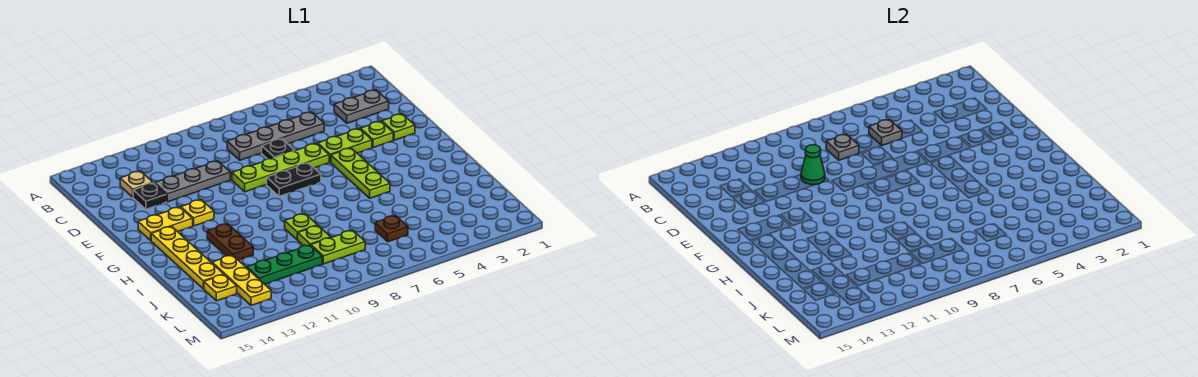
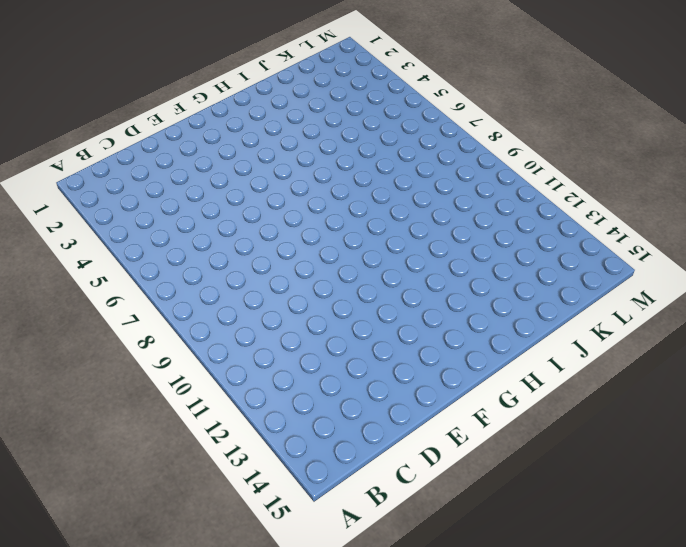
none -> grey 1x2 plate [334,90,389,123]
none -> grey 1x4 plate [227,112,324,160]
none -> tan 1x1 plate [120,171,153,197]

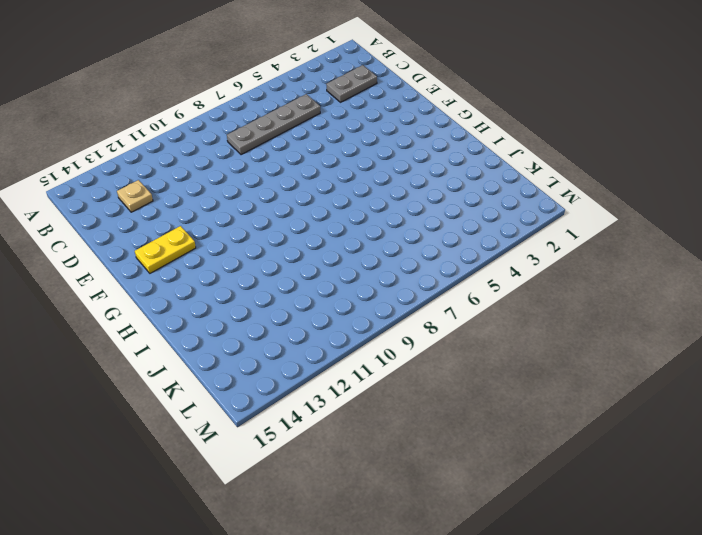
none -> black 1x1 plate [262,139,295,159]
none -> grey 1x3 plate [155,161,230,202]
none -> black 1x1 plate [133,183,166,209]

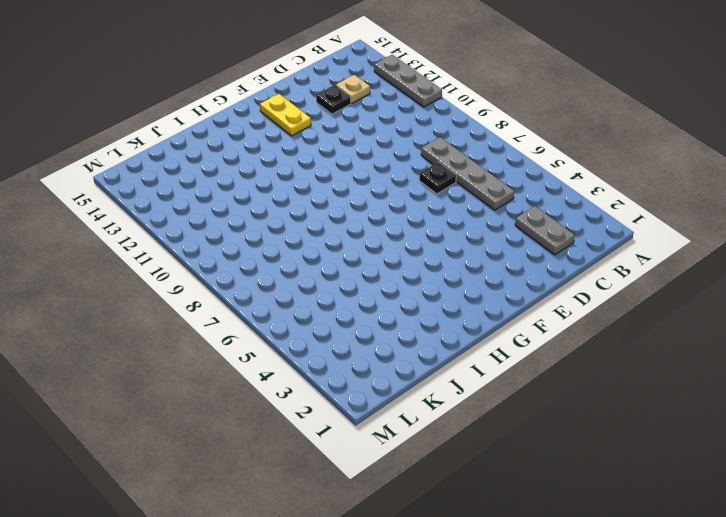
grey 1x3 plate [374,55,442,107] -> grey 1x3 plate moved to [155,161,230,202]
none -> lime 1x1 plate [382,114,415,140]
none -> lime 1x1 plate [361,121,393,148]
none -> lime 1x2 plate [318,129,372,162]

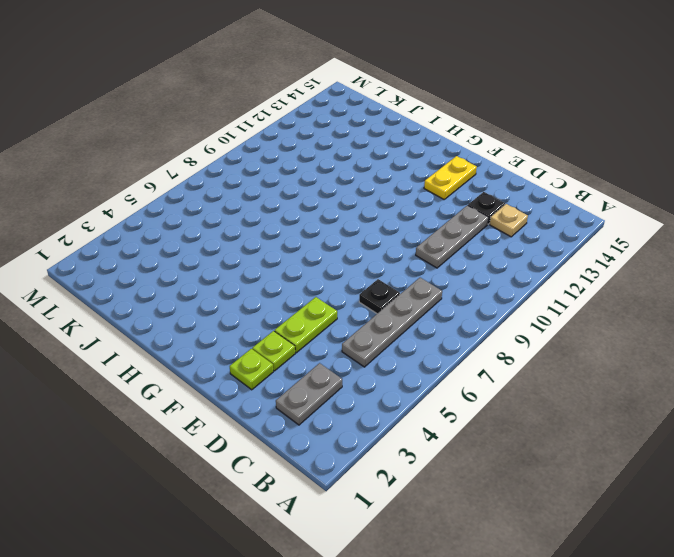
none -> lime 1x4 plate [232,143,329,192]
none -> lime 1x3 plate [331,148,390,198]
none -> black 1x2 plate [267,163,321,196]

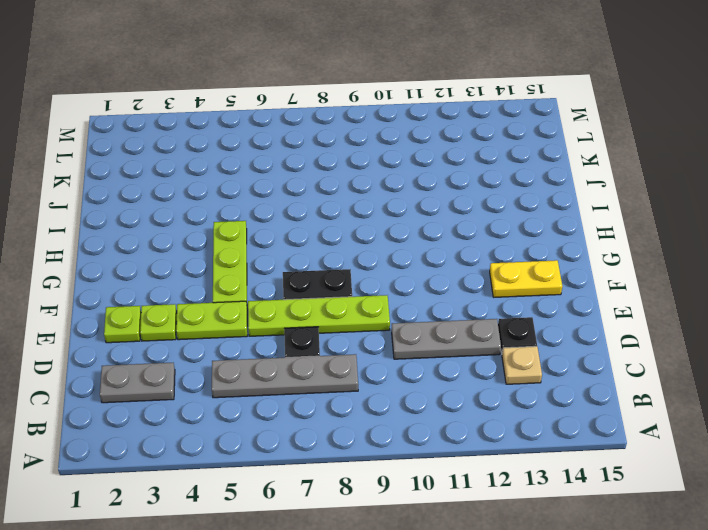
none -> yellow 1x1 plate [181,200,214,226]
none -> yellow 1x4 plate [151,226,224,289]
none -> brown 1x2 plate [207,224,253,260]

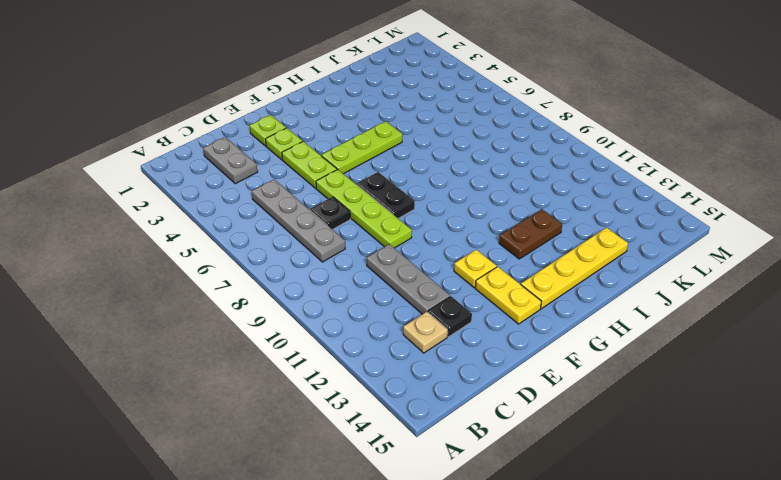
none -> lime 1x1 plate [285,214,318,240]
none -> lime 1x1 plate [298,226,331,246]
none -> yellow 1x3 plate [212,255,271,305]

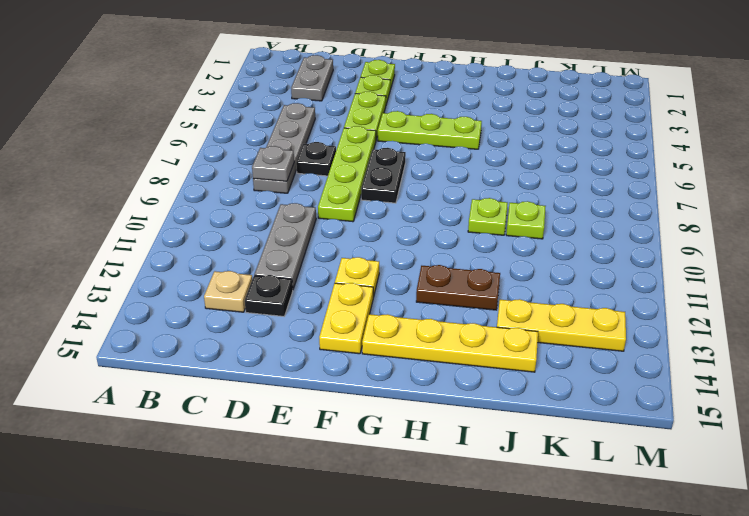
none -> brown 1x1 plate [375,216,408,242]
none -> lime 1x2 plate [311,230,365,264]
none -> green 1x3 plate [247,245,322,284]

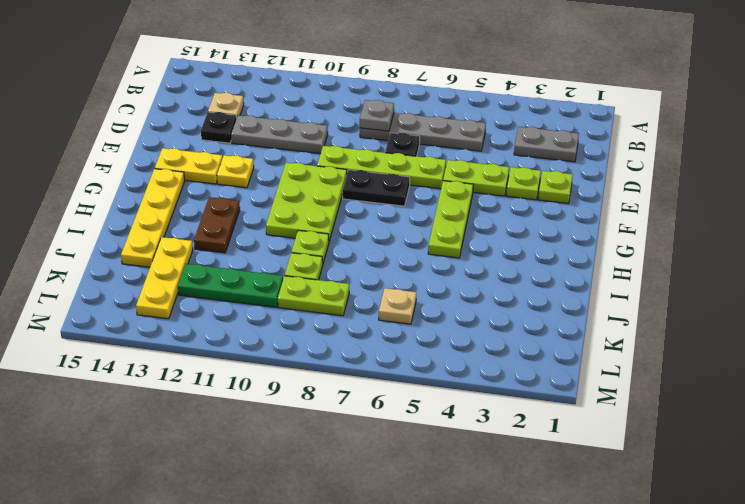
lime 2x3 plate [266,163,347,241] -> none
tan 1x1 plate [379,288,416,324] -> brown 1x1 plate [375,216,408,242]
none -> yellow 1x1 plate [204,275,237,301]
none -> grey 1x1 plate [869,119,902,146]
none -> green 1x1 cone [801,145,825,185]

